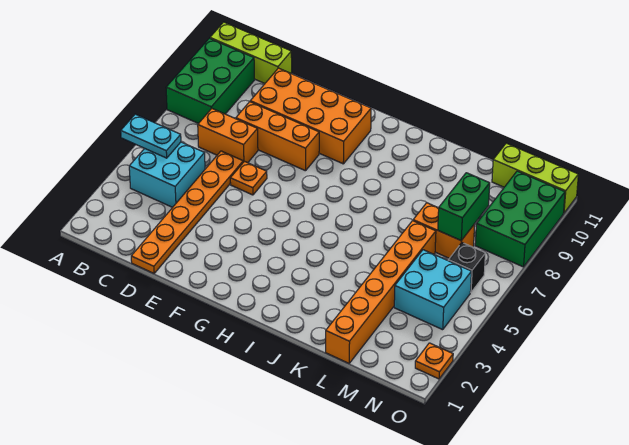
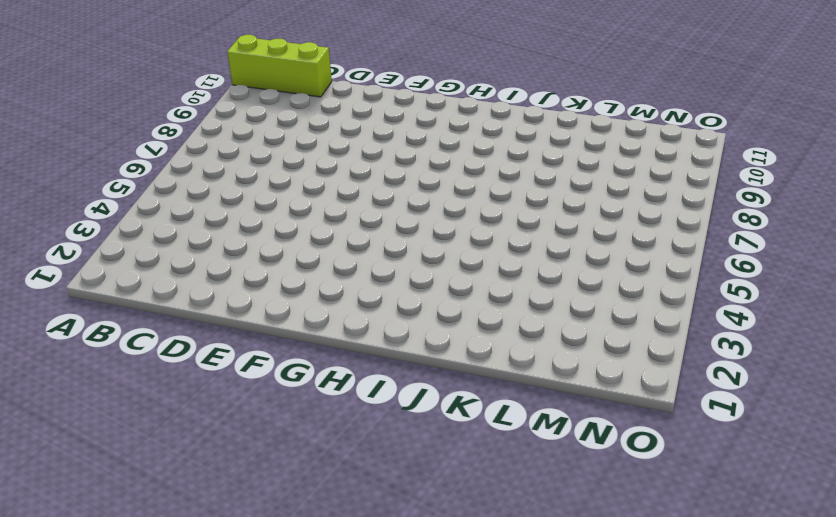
none -> green 2x3 brick [166,38,255,124]
none -> cyan 2x2 brick [129,142,205,207]
none -> orange 1x2 brick [198,109,258,163]

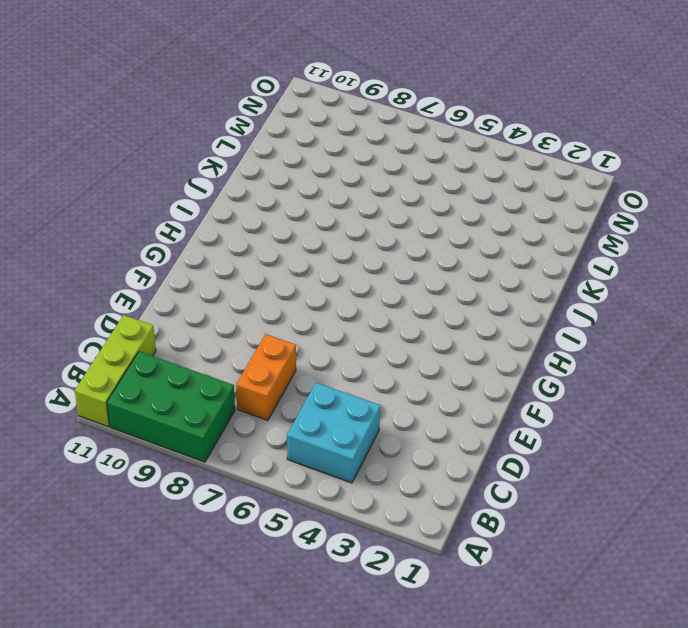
none -> orange 1x6 plate [131,151,243,273]
none -> orange 1x3 brick [236,102,319,171]
none -> orange 2x4 brick [250,68,371,164]

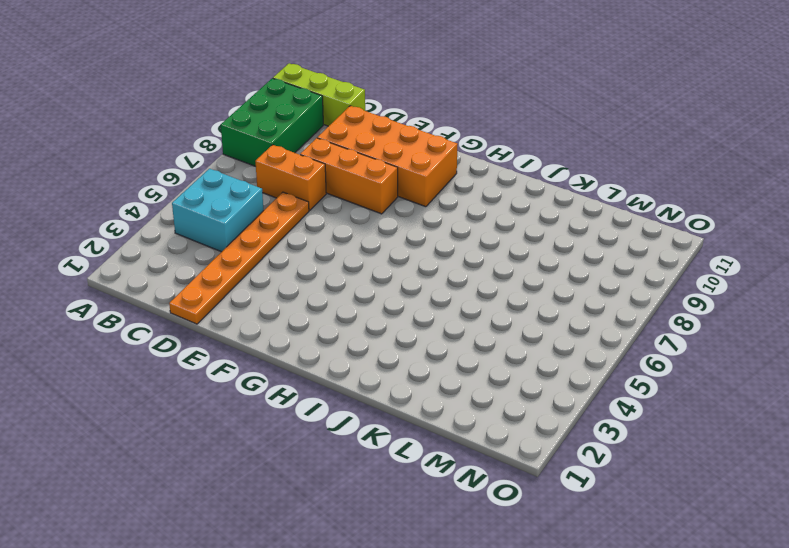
none -> orange 1x1 plate [230,161,267,195]
none -> orange 1x6 brick [326,221,436,363]
none -> orange 1x2 brick [413,203,475,258]

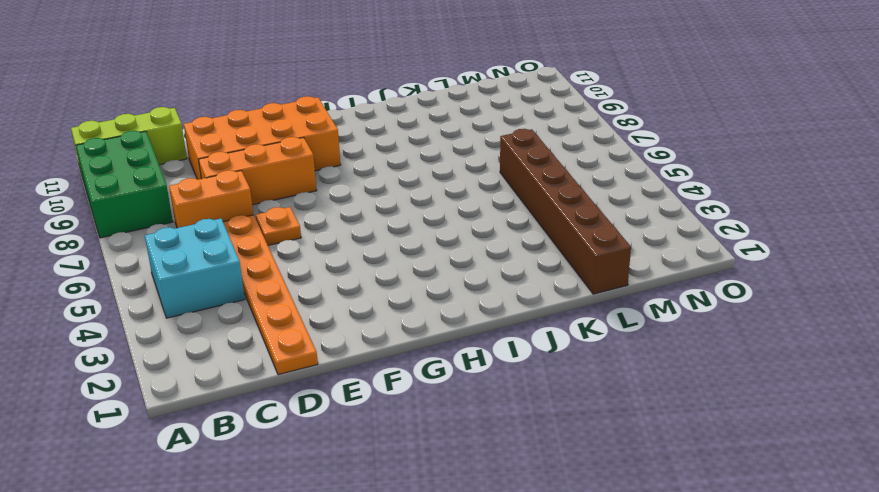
brown 1x6 brick [500,129,631,294] -> orange 1x6 brick [326,221,436,363]
none -> orange 1x2 brick [413,203,475,258]
none -> cyan 2x2 brick [394,250,471,330]
none -> lime 1x3 brick [492,143,578,213]

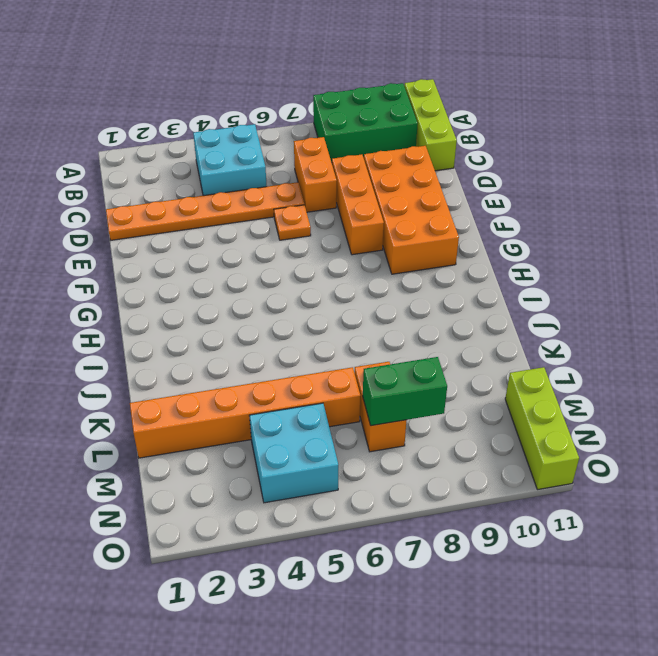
none -> black 1x1 brick [448,243,485,292]
none -> green 2x3 brick [475,171,565,267]
none -> orange 1x1 plate [415,343,453,379]

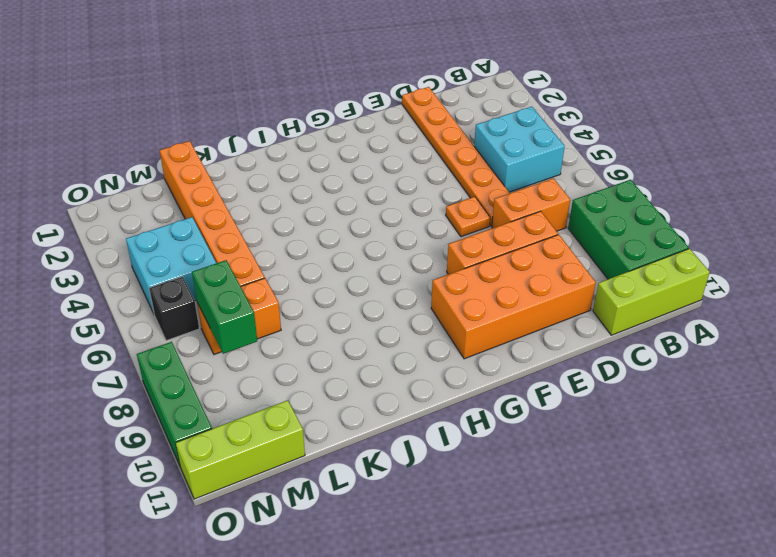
green 1x3 brick [137,342,212,466] -> green 2x3 brick [475,171,565,267]
none -> orange 1x1 plate [415,343,453,379]
none -> cyan 1x2 plate [121,114,181,158]

